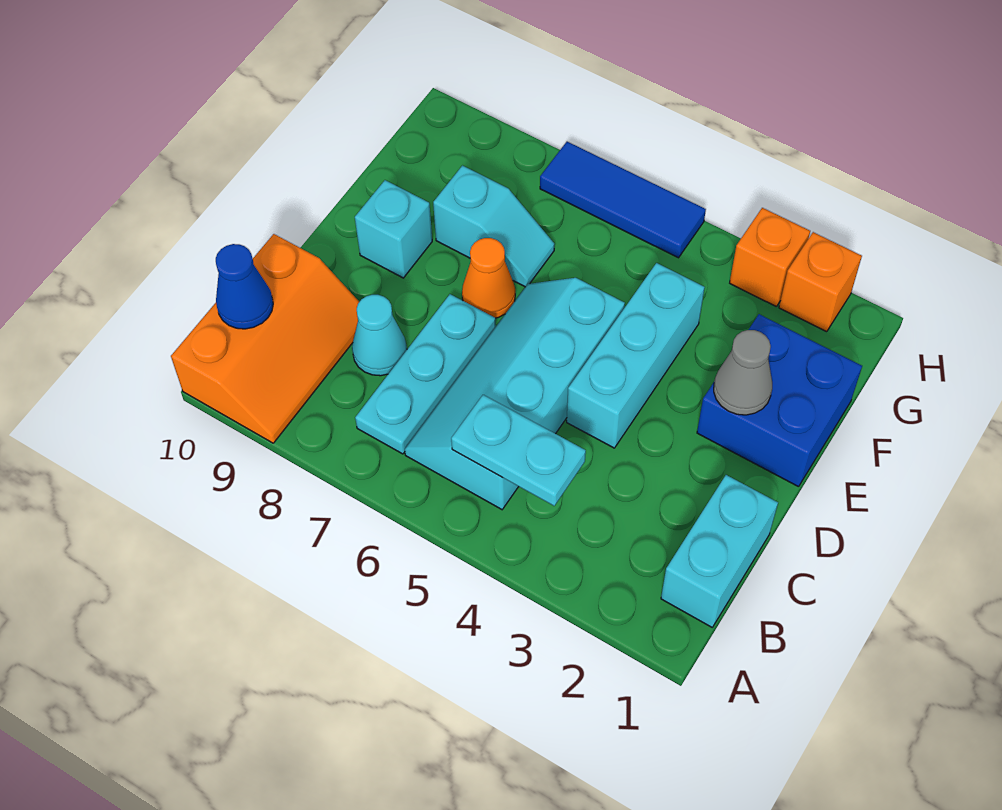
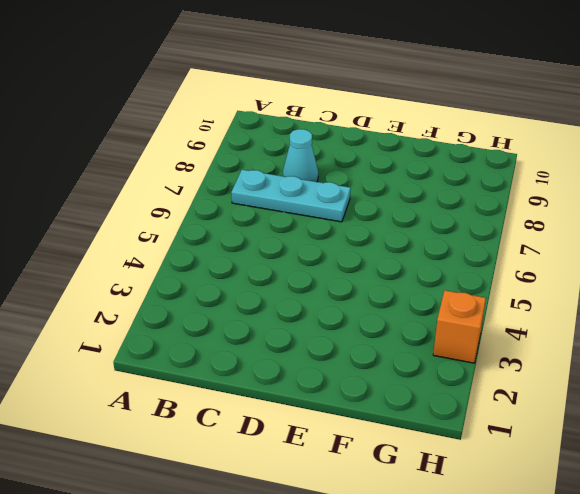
none -> orange 2x3 slope [171,234,359,443]
none -> cyan 1x2 brick [661,475,778,627]
none -> cyan 2x4 slope [405,278,625,509]

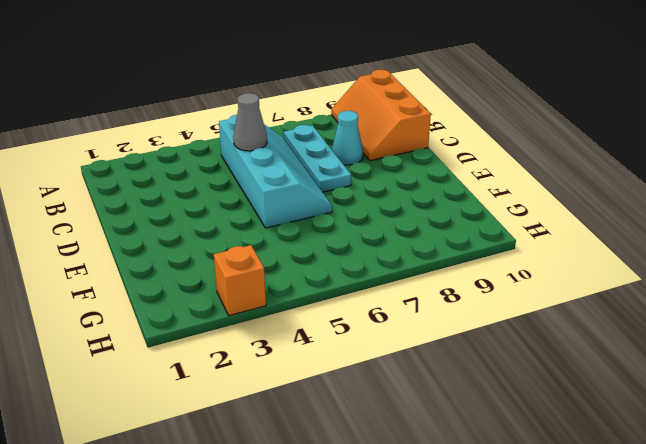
grey 1x1 cone [233,93,267,151] -> grey 1x1 cone moved to [714,330,772,415]
none -> cyan 1x2 brick [661,475,778,627]
none -> cyan 1x3 brick [567,263,705,448]
none -> blue 2x2 brick [697,314,862,487]

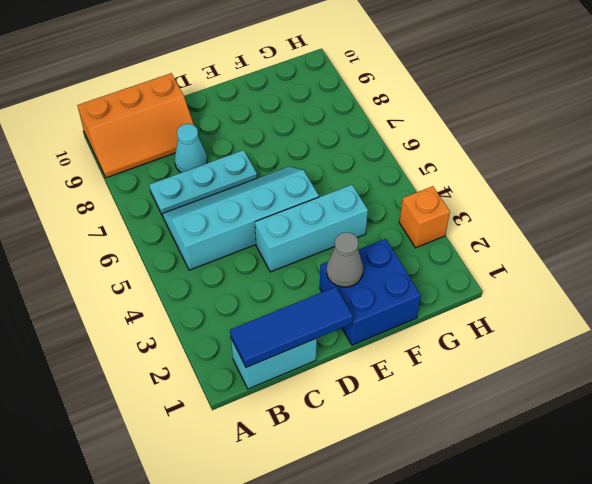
blue 1x3 tile [230,287,353,367] -> blue 1x3 tile turned to [540,142,706,258]
none -> orange 1x1 cone [462,238,515,318]
none -> cyan 1x1 brick [355,180,432,278]
none -> cyan 1x2 slope [433,166,554,287]

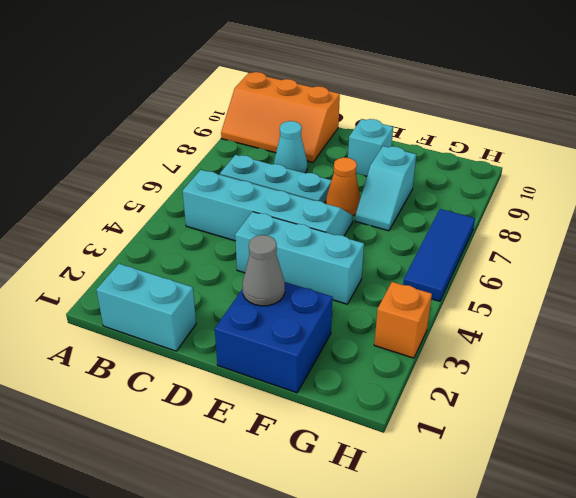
none -> orange 1x1 brick [779,232,862,332]
none -> cyan 1x2 plate [451,395,586,506]
none -> blue 1x1 cone [216,244,273,329]

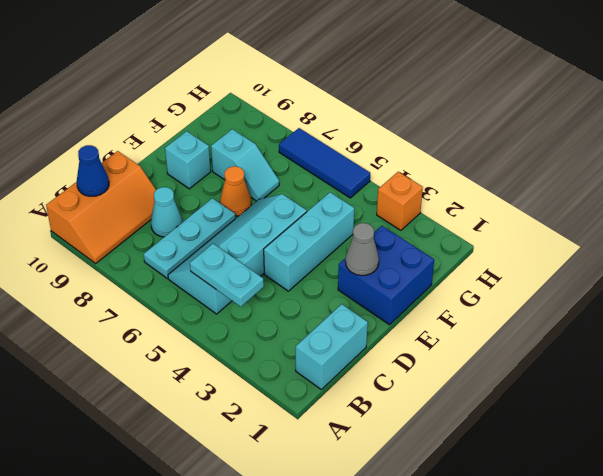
none -> orange 1x1 brick [779,232,862,332]

